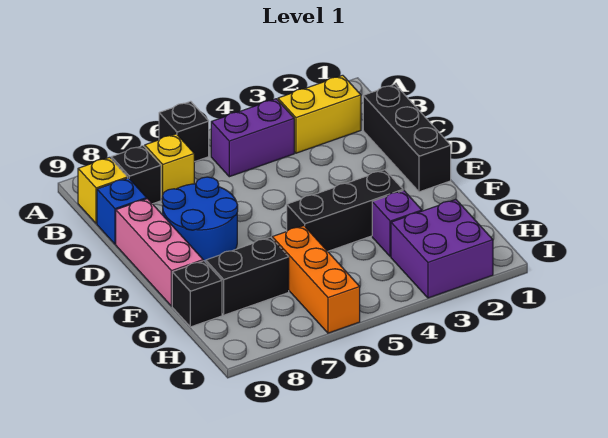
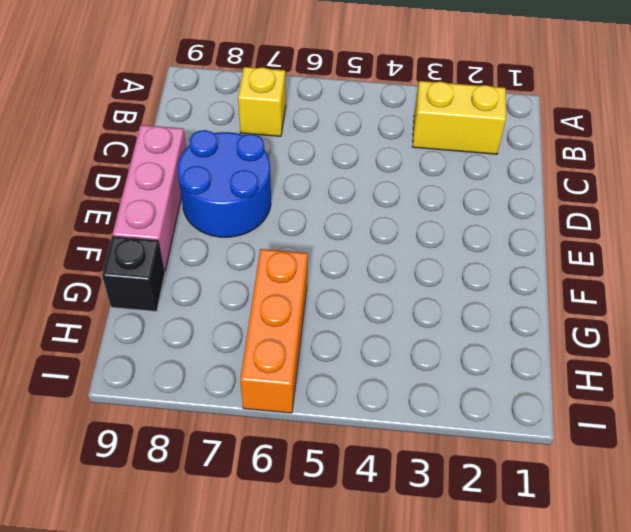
none -> black 1x1 brick [159,101,209,162]
none -> purple 1x2 brick [211,99,294,177]
none -> black 1x1 brick [111,146,161,204]

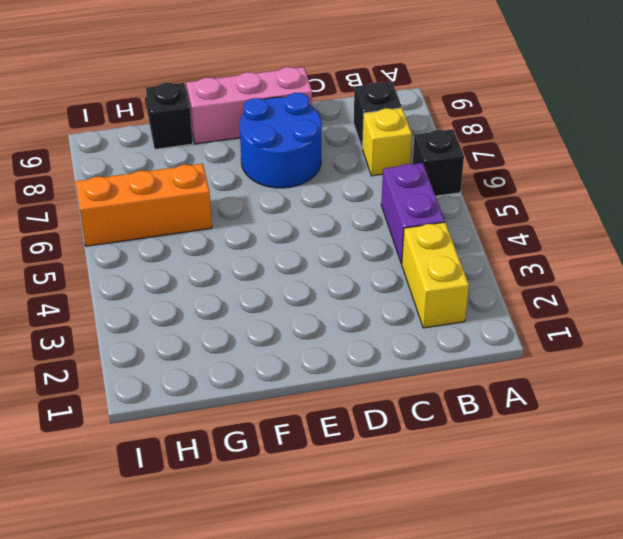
none -> yellow 1x1 brick [78,157,128,224]
none -> black 1x3 brick [363,84,451,192]
none -> blue 1x1 brick [97,178,147,244]

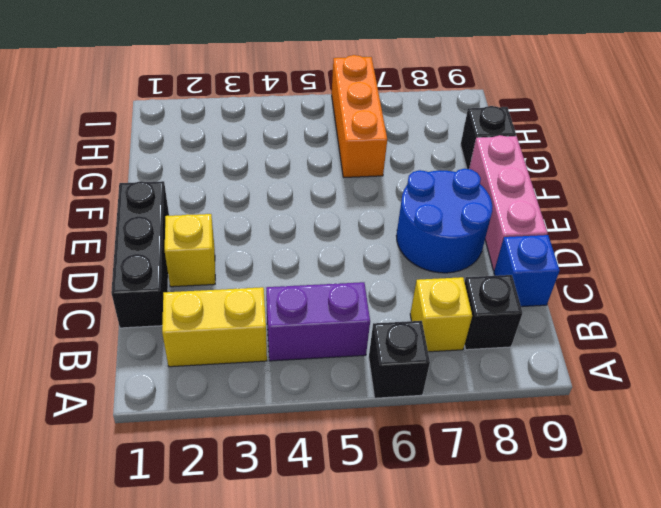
yellow 1x1 brick [165,214,215,287] -> yellow 1x1 brick moved to [78,157,128,224]
none -> black 1x3 brick [287,170,403,251]
none -> purple 1x1 brick [372,190,422,257]
none -> black 1x2 brick [206,237,289,315]

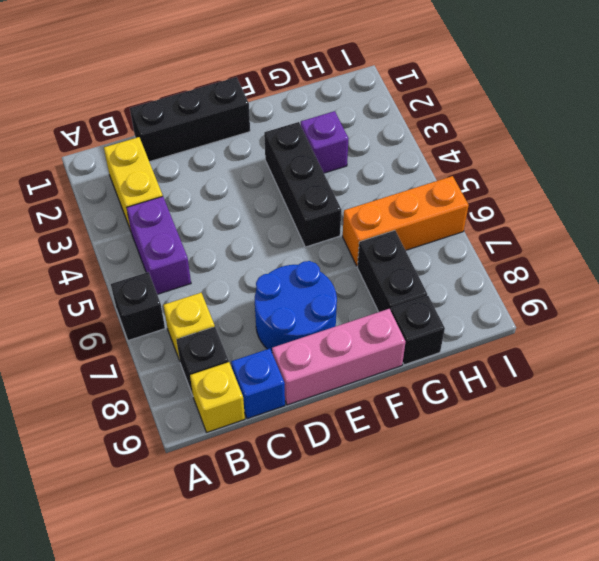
none -> purple 2x2 brick [391,199,493,298]

